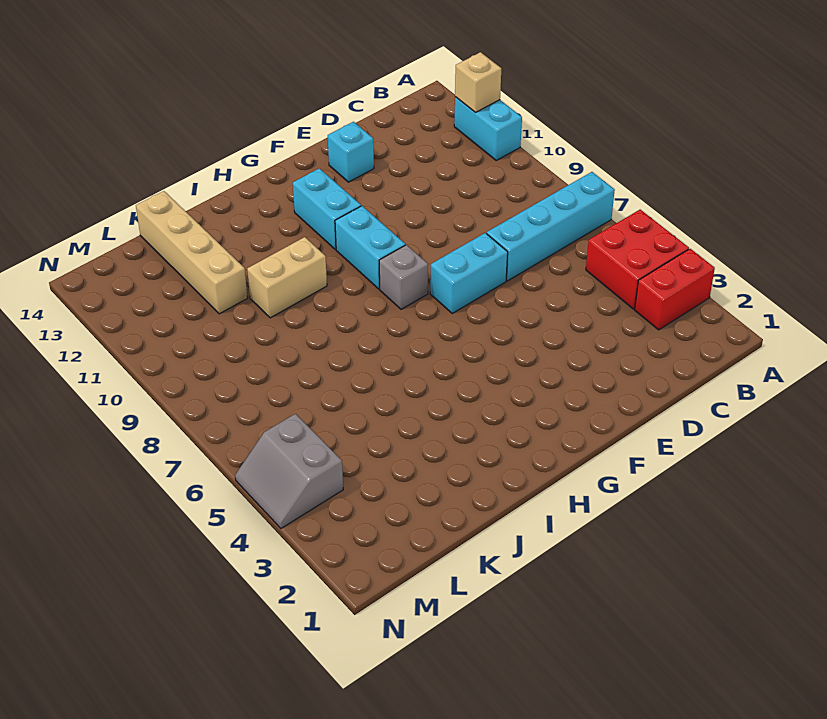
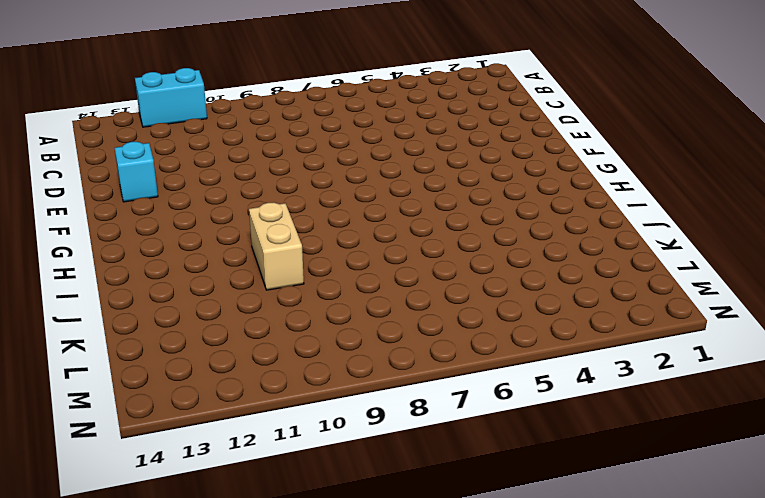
none -> red 1x2 brick [635,249,715,330]
none -> red 2x2 brick [586,210,689,309]
none -> cyan 1x4 brick [487,172,615,281]

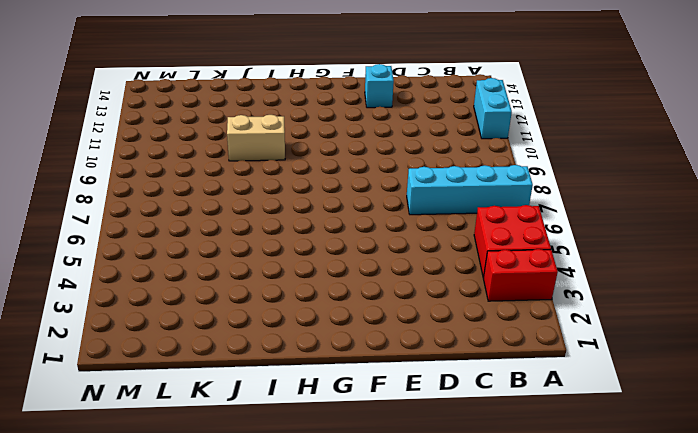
none -> cyan 1x2 brick [430,233,508,313]
none -> grey 1x1 brick [379,245,428,309]
none -> cyan 1x2 brick [335,206,405,289]

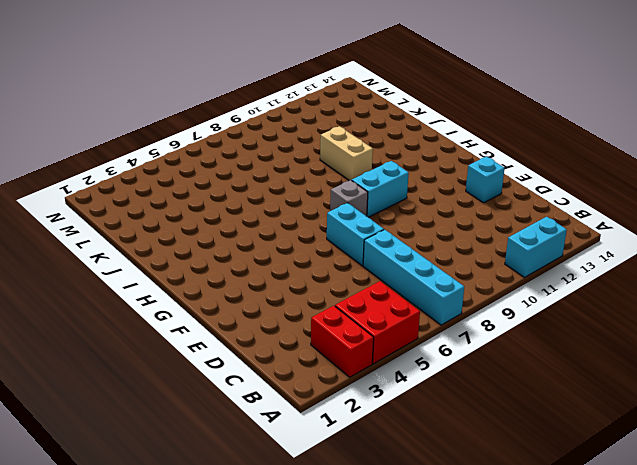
none -> cyan 1x2 brick [293,168,361,250]
none -> tan 1x4 brick [136,191,248,314]
none -> grey 2x2 slope [235,414,343,528]

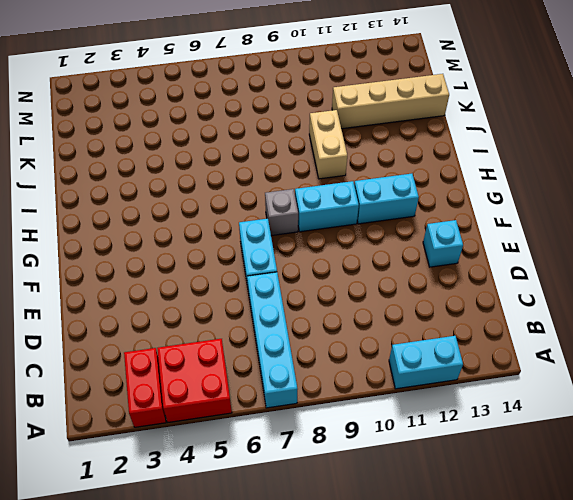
none -> grey 2x2 slope [235,414,343,528]
none -> tan 1x1 brick [455,52,501,113]

